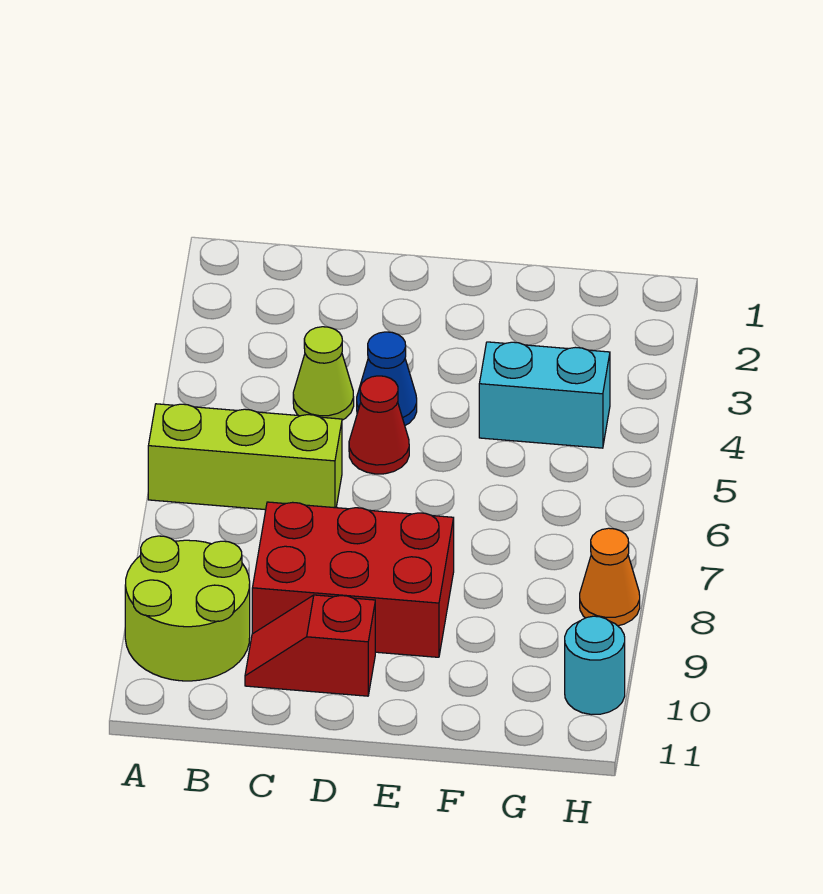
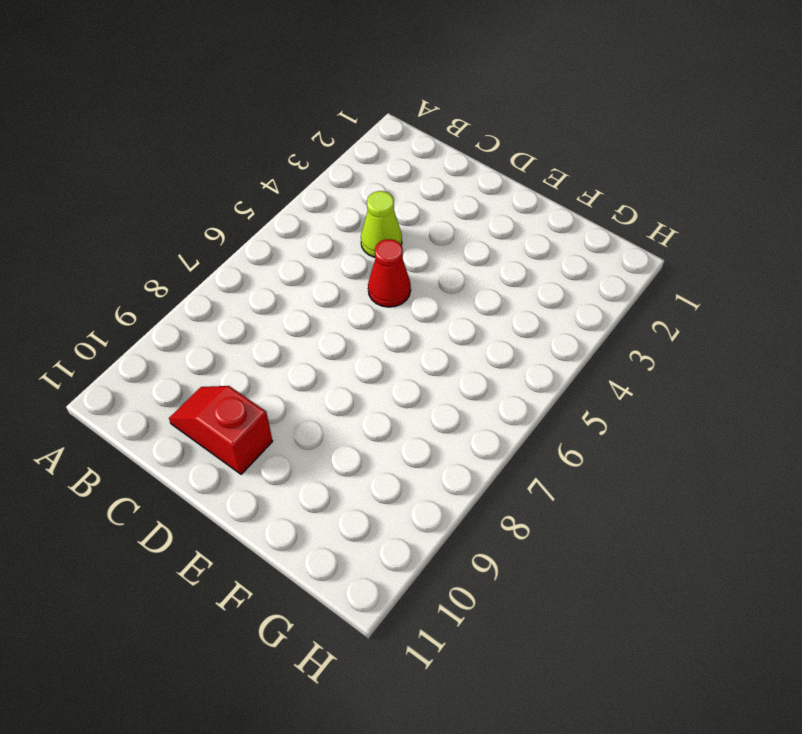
none -> lime 1x3 brick [148,404,342,510]
none -> lime 2x2 round brick [125,536,250,681]

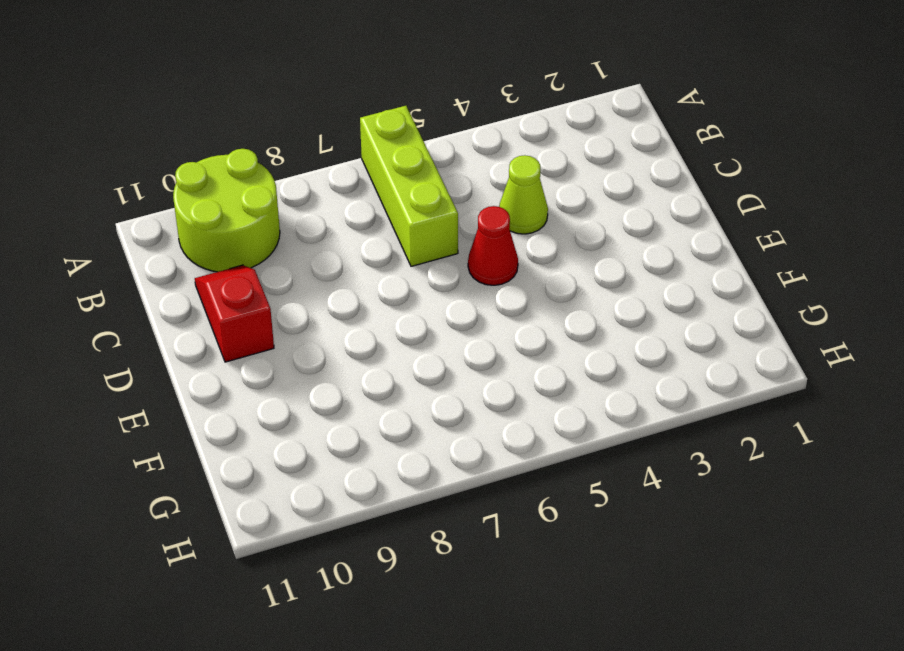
none -> red 2x3 brick [252,502,454,657]
none -> blue 1x1 cone [357,332,417,425]

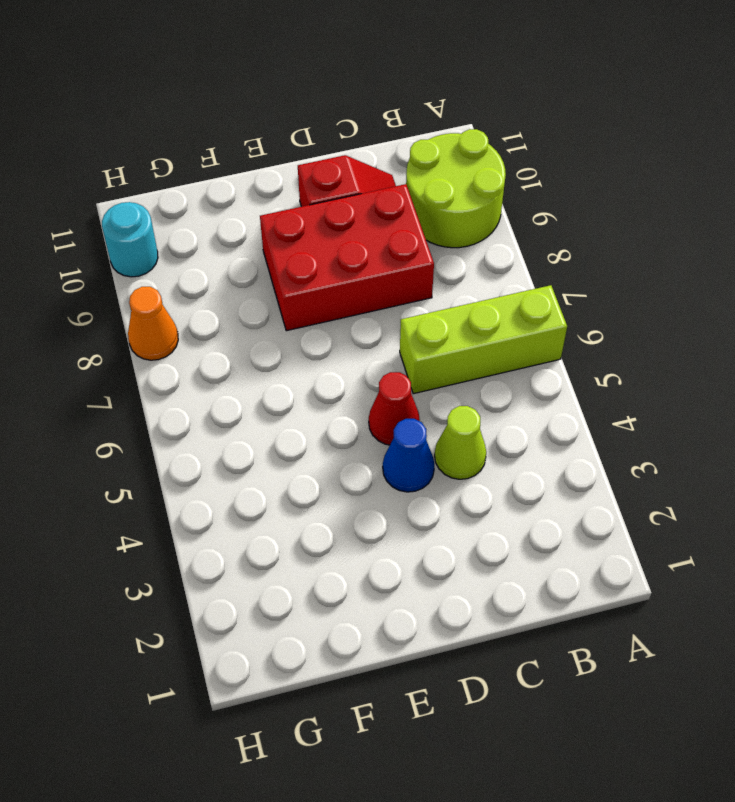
none -> cyan 1x2 brick [479,342,610,448]

